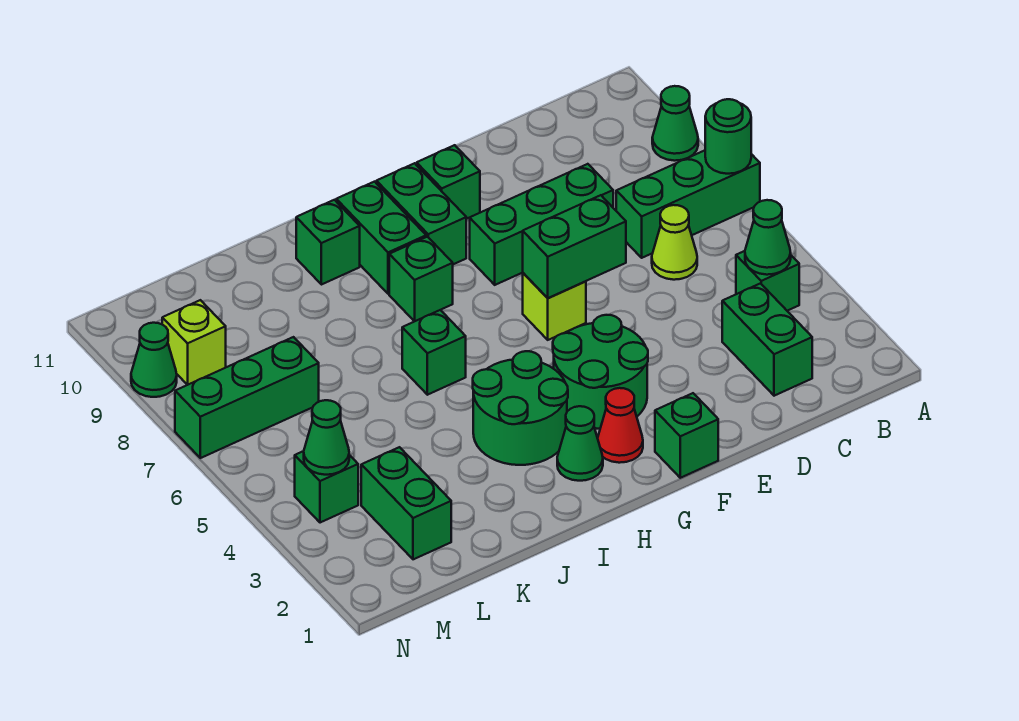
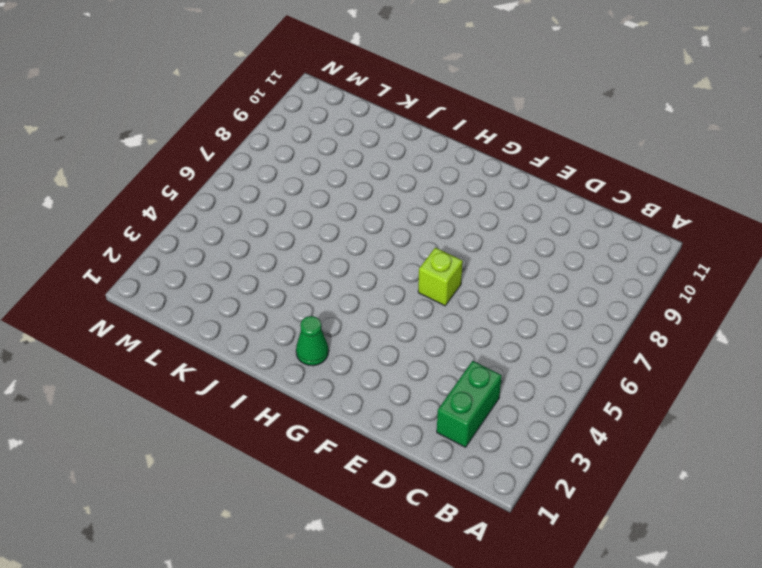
none -> green 1x3 brick [616,150,760,258]
none -> green 1x1 cone [652,86,698,161]
none -> green 1x1 brick [736,251,799,311]

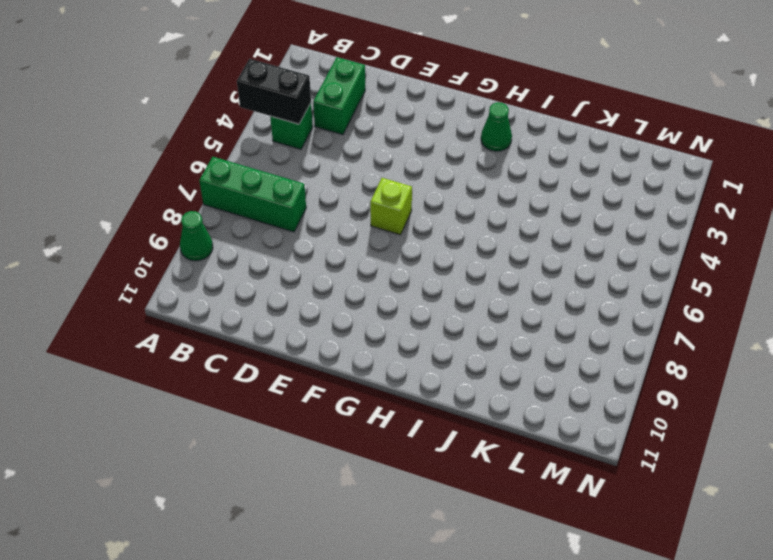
black 1x2 brick [237,59,311,124] -> green 1x1 cone [745,200,791,275]
none -> lime 1x1 cone [652,205,697,280]
none -> green 1x3 brick [470,164,613,285]
none -> green 1x1 brick [655,393,718,478]

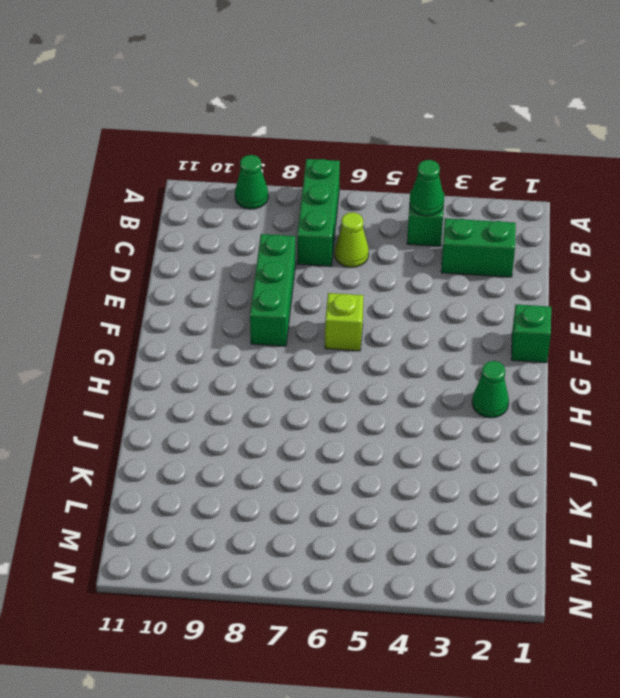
none -> green 2x2 round brick [553,315,648,429]
none -> green 1x1 brick [417,145,480,219]
none -> red 1x1 cone [598,388,643,463]

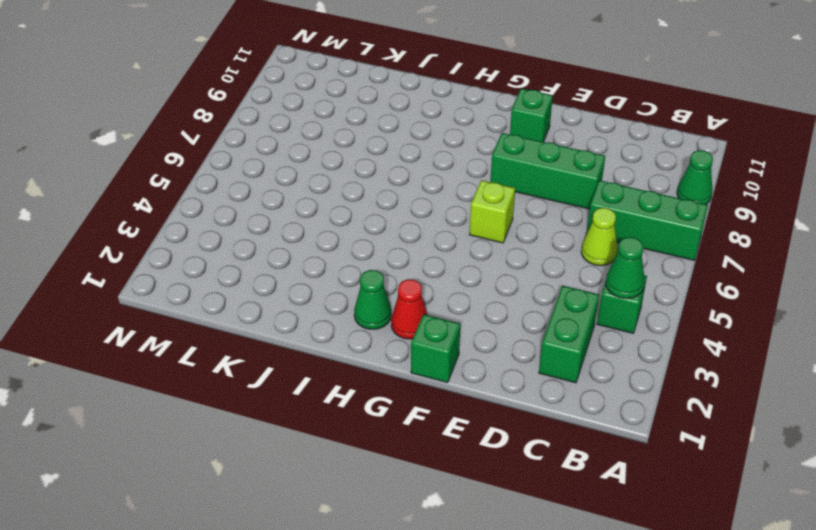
none -> green 2x2 round brick [553,315,648,429]
none -> green 1x2 brick [376,163,466,264]
none -> green 2x2 round brick [473,351,568,465]

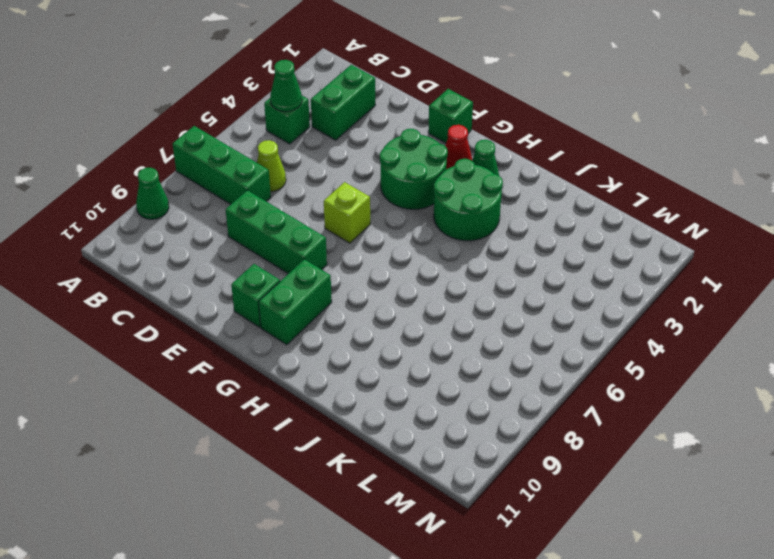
none -> green 1x1 brick [389,237,453,321]
none -> green 1x2 brick [336,182,426,294]
none -> green 1x1 brick [402,310,466,395]

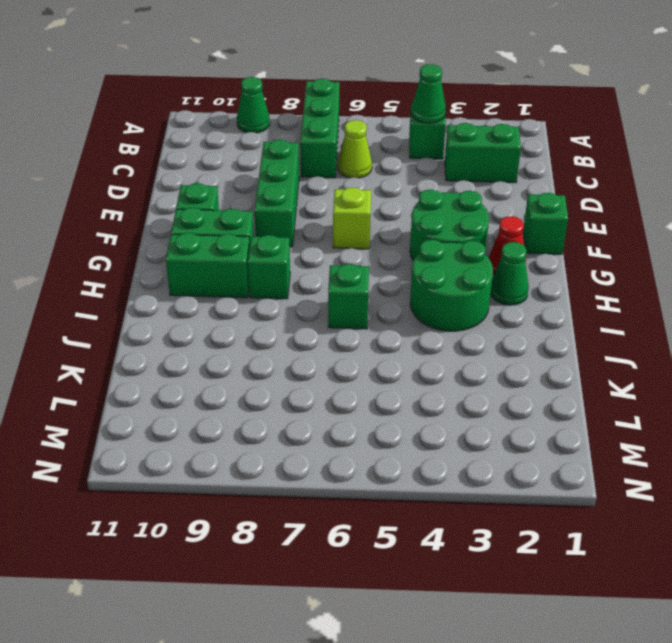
none -> green 1x1 brick [296,200,360,285]
none -> green 1x2 brick [361,447,451,559]
none -> green 1x3 brick [175,337,319,458]

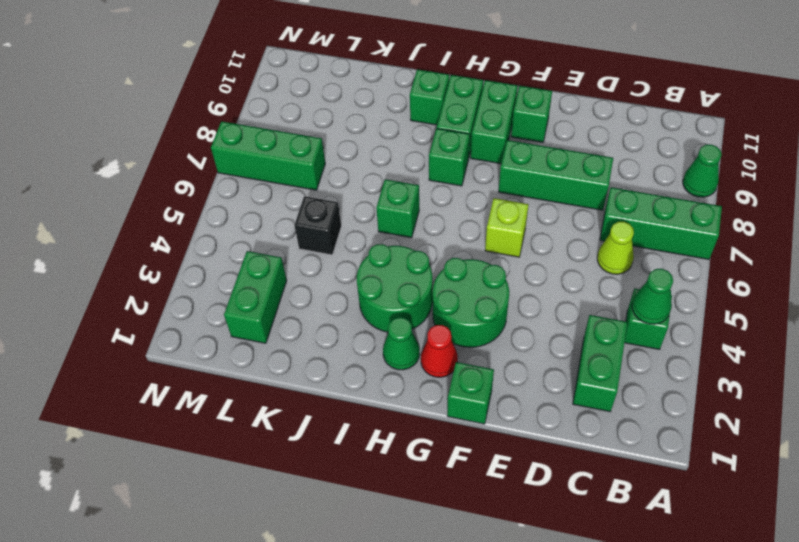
black 1x1 brick [294,196,341,255] -> none
none -> green 1x1 brick [295,451,358,523]
none -> lime 1x1 brick [162,300,226,385]
none -> green 1x1 cone [131,323,177,397]

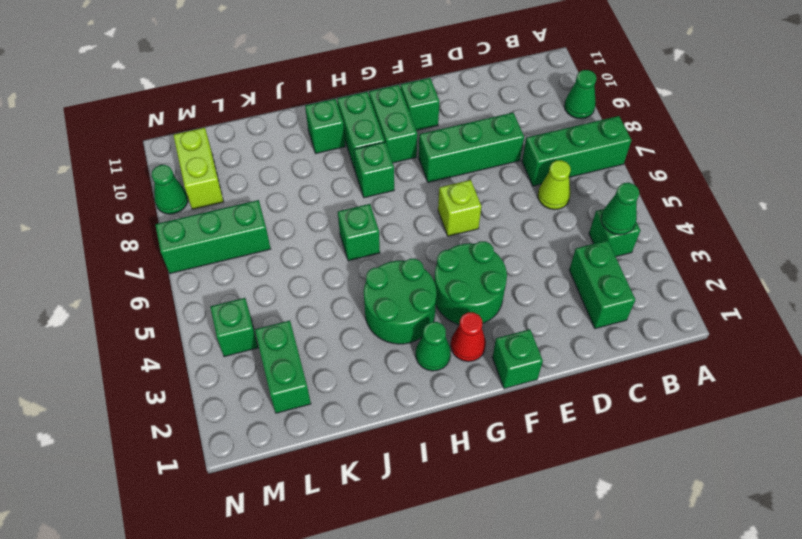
lime 1x2 brick [174,128,224,210] -> lime 1x1 brick [162,300,226,385]
none -> green 1x1 round brick [705,99,751,174]
none -> green 1x2 brick [523,195,626,298]
none -> green 1x1 cone [304,400,349,475]

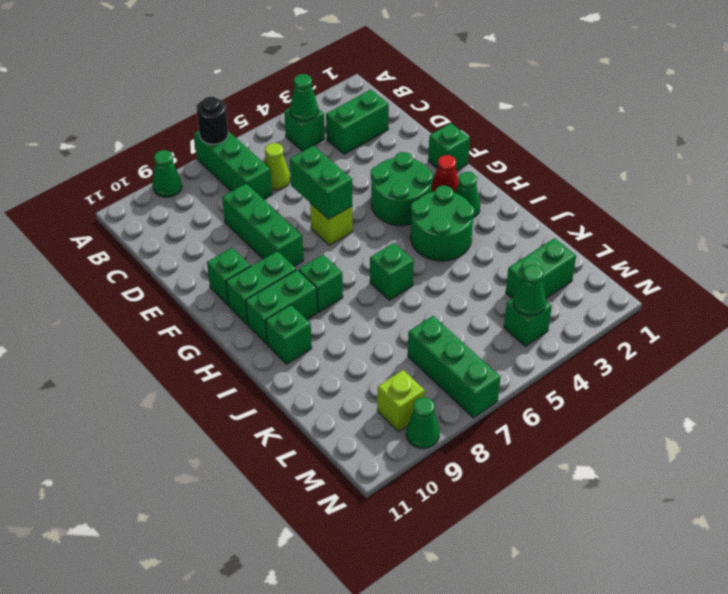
black 1x1 round brick [197,97,228,144] -> green 1x1 round brick [705,99,751,174]

